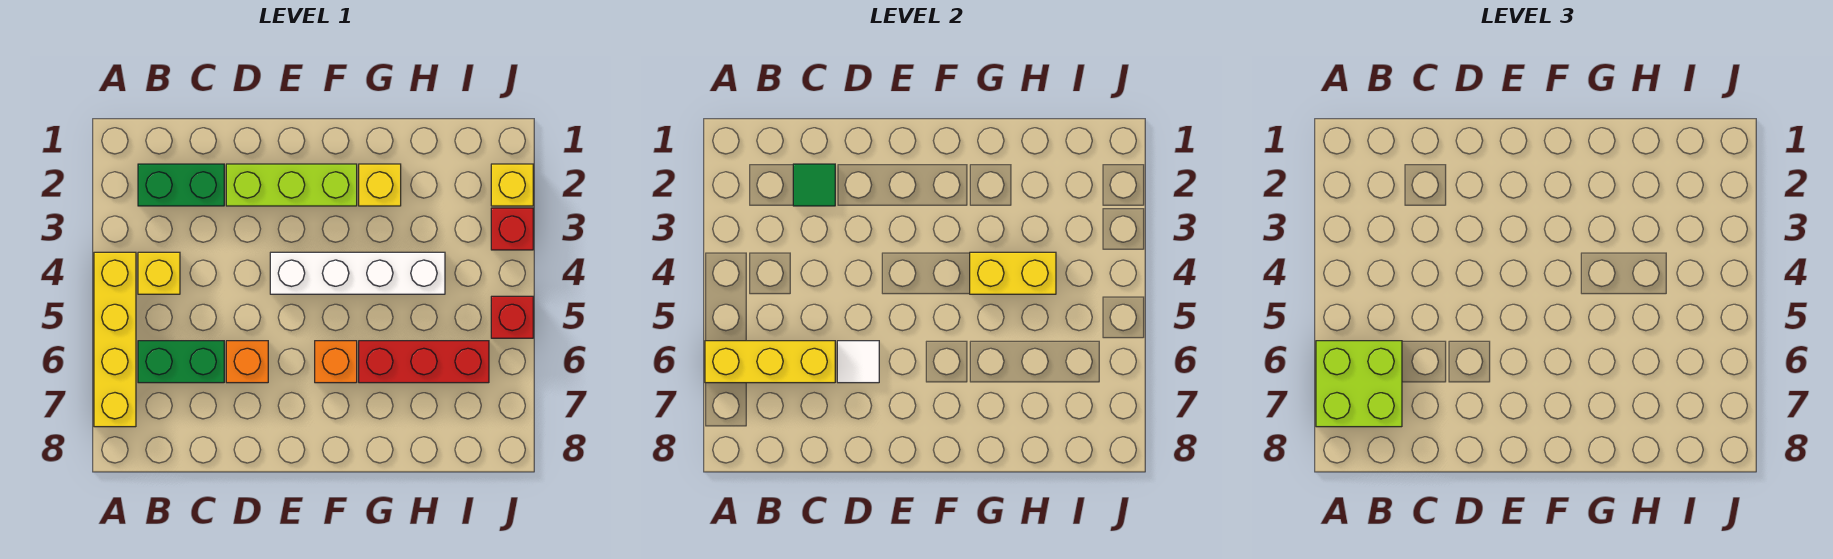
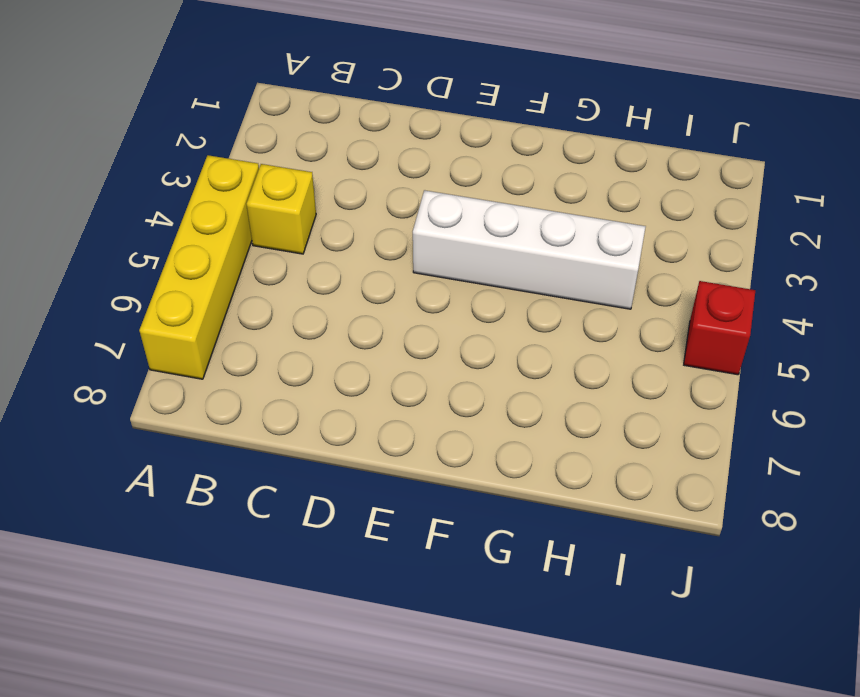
none -> green 1x2 brick [138,164,224,206]
none -> green 1x2 brick [138,341,224,383]
none -> lime 1x3 brick [226,164,357,206]

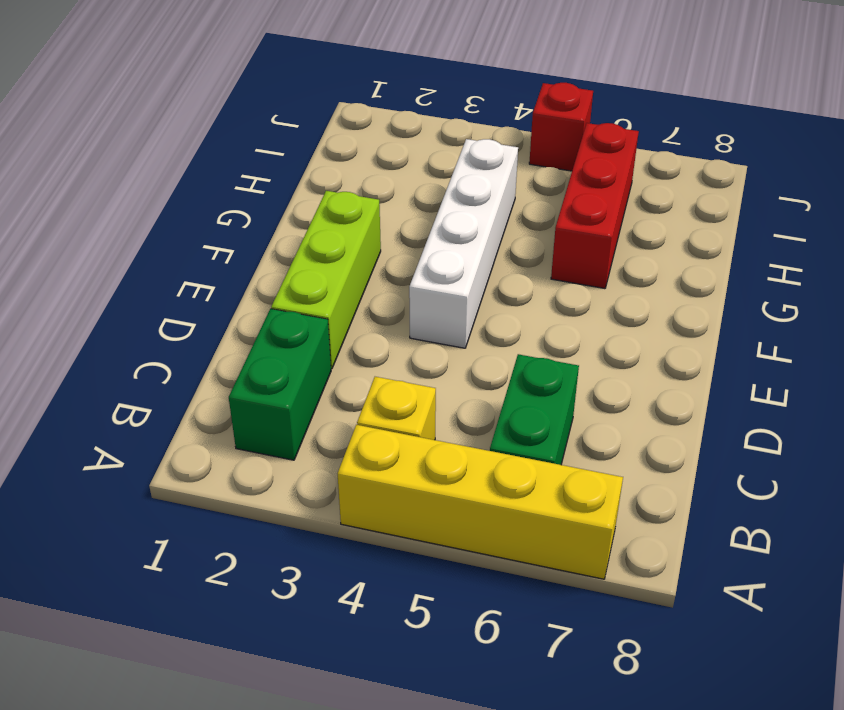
none -> orange 1x1 brick [226,341,268,383]
none -> orange 1x1 brick [315,341,357,383]
none -> yellow 1x1 brick [359,164,401,206]

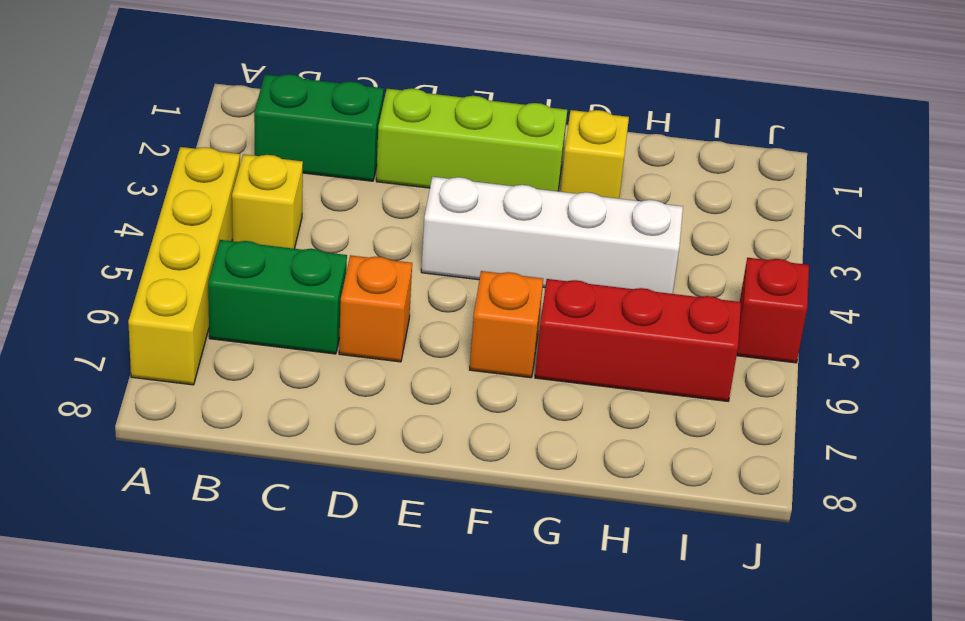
none -> yellow 1x1 brick [491,164,533,206]
none -> red 1x1 brick [491,208,533,250]
none -> yellow 1x3 brick [705,341,835,383]

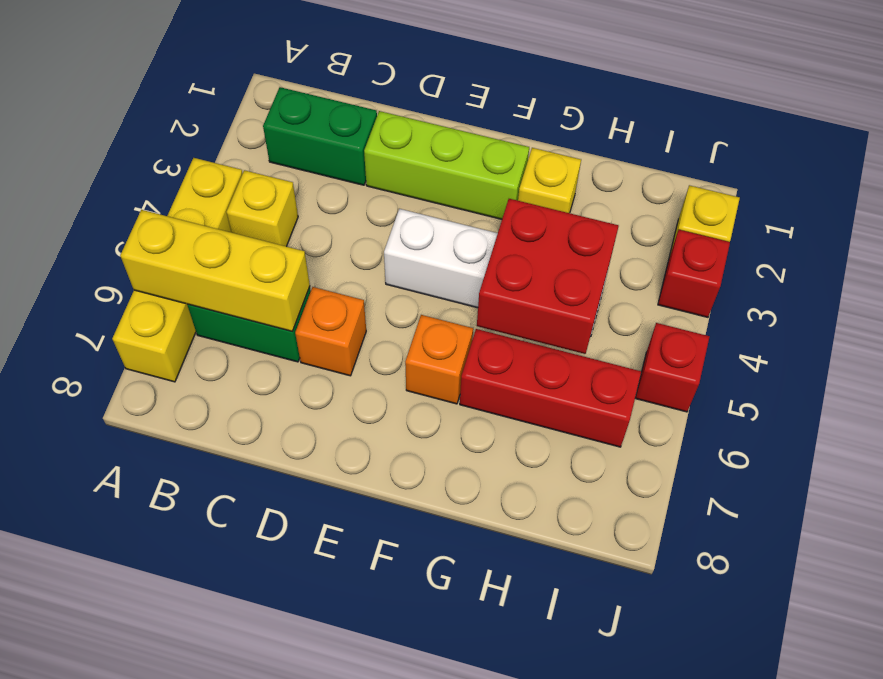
red 2x2 brick [477,199,619,354] -> yellow 1x2 brick [970,252,1056,294]
none -> green 1x1 tile [793,164,835,206]
none -> white 1x1 tile [837,341,879,383]
none -> lime 2x2 brick [1316,341,1402,427]

